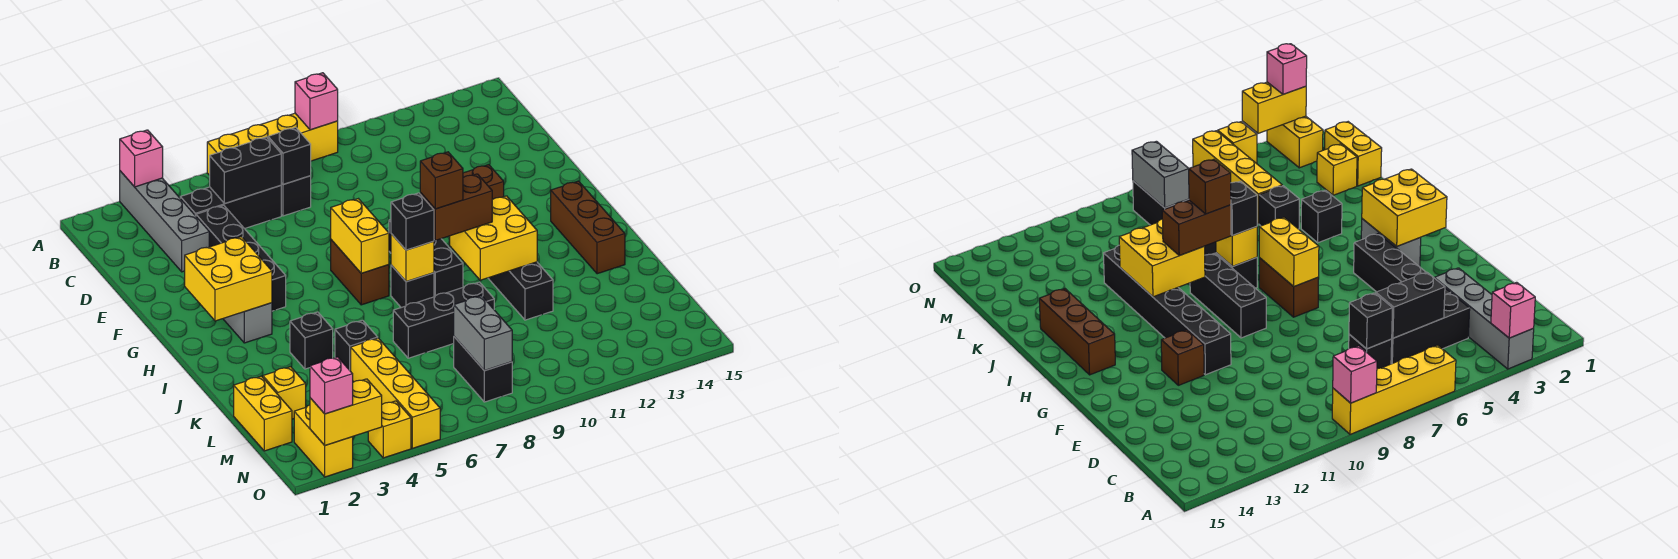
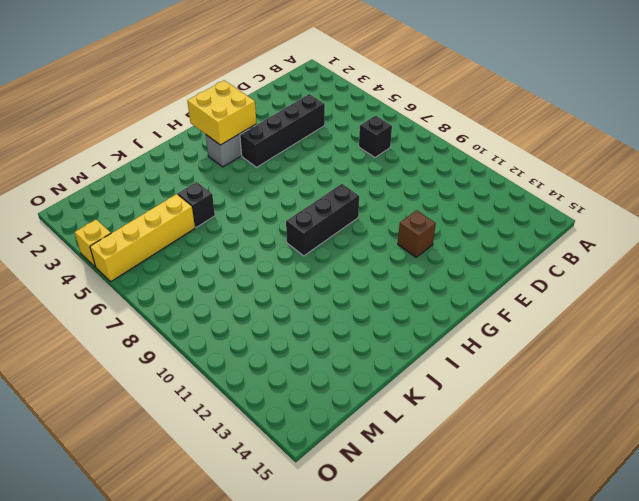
none -> grey 1x4 brick [120,171,209,272]
none -> yellow 1x4 brick [207,113,338,175]
none -> black 1x3 brick [180,185,281,229]
none -> black 1x6 brick [488,262,553,320]

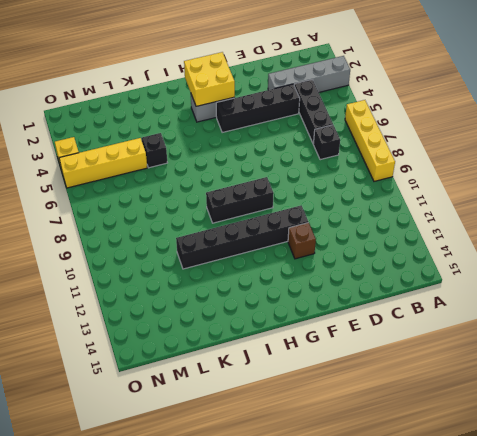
none -> brown 1x2 brick [331,240,389,305]
none -> brown 1x3 brick [551,181,625,274]
none -> black 1x1 brick [391,265,434,308]
none -> black 1x1 brick [290,312,333,369]

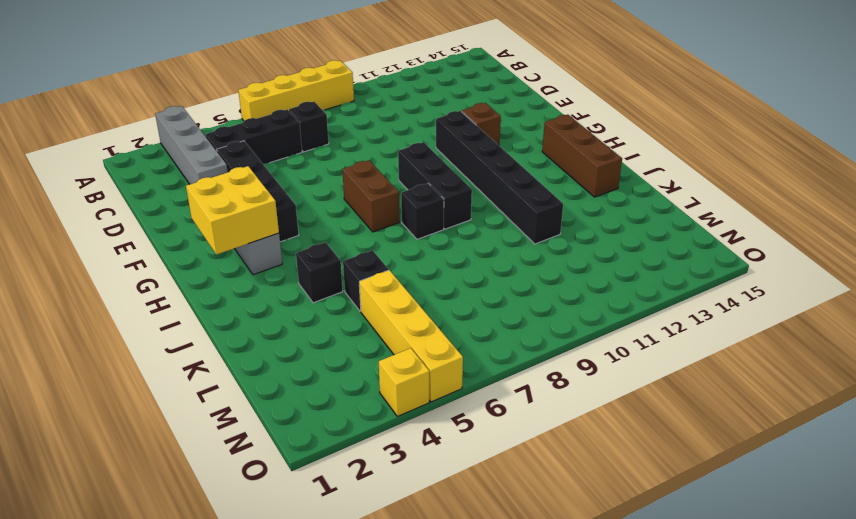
none -> black 1x3 brick [393,282,494,358]
none -> yellow 1x2 brick [234,376,292,451]
none -> yellow 1x1 brick [263,367,306,419]
none -> black 1x2 brick [454,337,512,402]

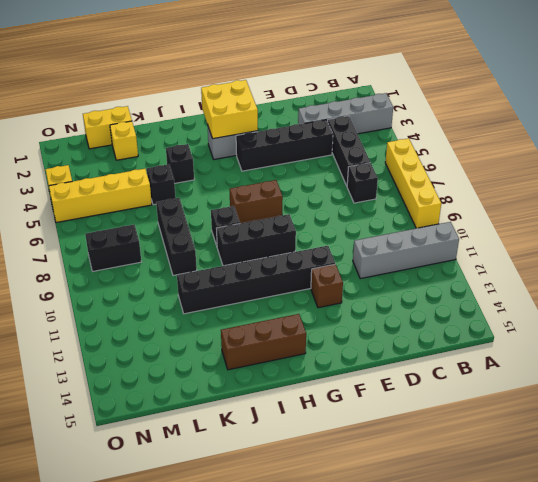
grey 1x4 brick [353,222,459,279] -> none
none -> yellow 1x2 brick [294,405,353,477]
none -> pink 1x1 brick [120,130,163,187]
none -> pink 1x1 brick [295,73,338,130]
none -> black 1x2 brick [210,137,281,203]

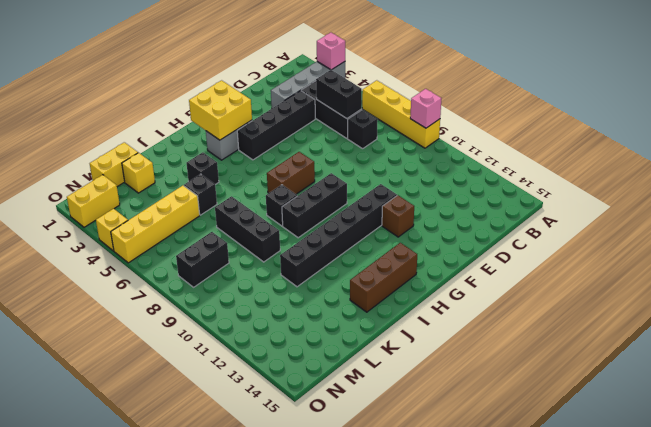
none -> black 1x1 brick [268,127,311,184]
none -> yellow 1x2 brick [331,199,389,273]
none -> yellow 1x1 brick [391,234,434,282]
none -> yellow 2x2 brick [450,196,537,280]

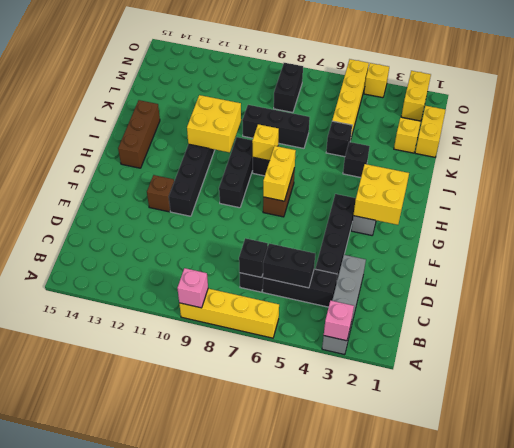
none -> grey 1x2 brick [454,296,512,371]
none -> yellow 1x2 brick [310,379,382,445]
none -> black 1x1 brick [391,193,434,250]
none -> brown 1x2 brick [420,174,492,240]

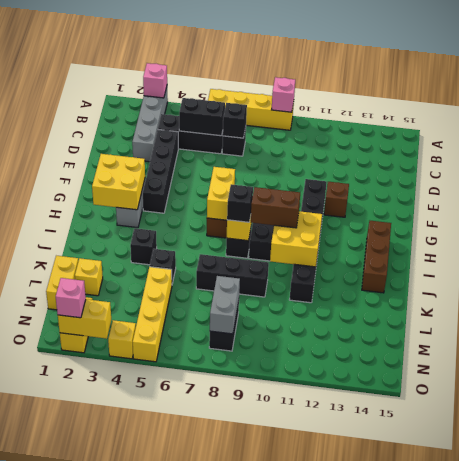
none -> brown 1x1 brick [420,152,463,209]

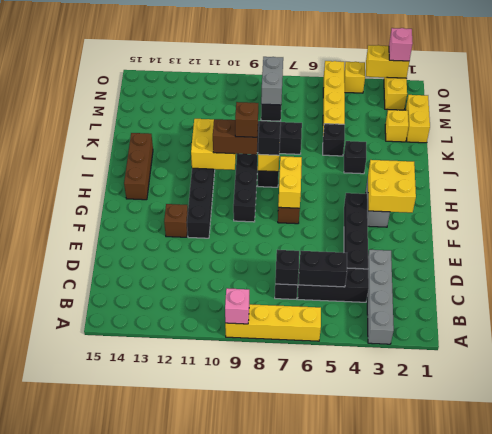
none -> pink 1x1 brick [120,130,163,187]

